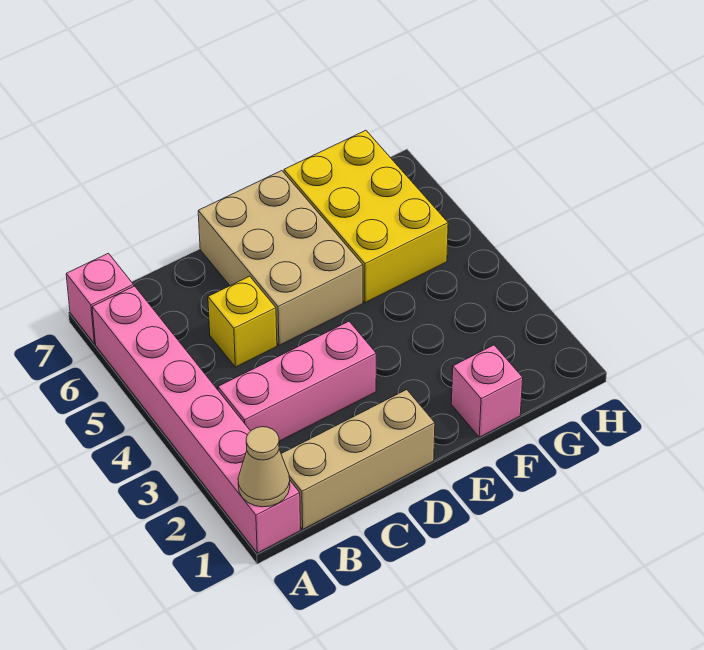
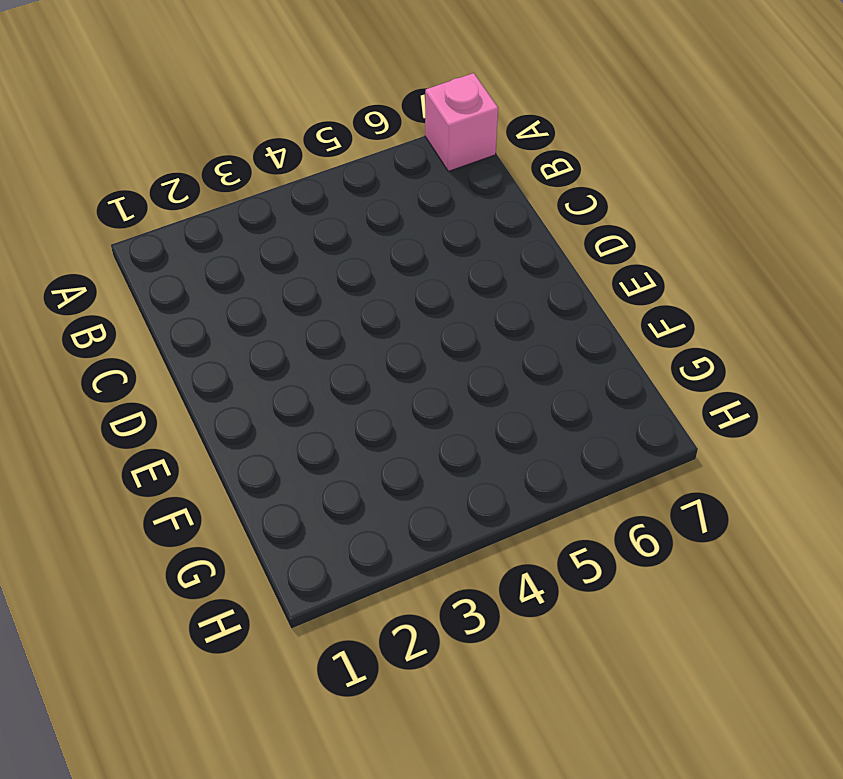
none -> pink 1x6 brick [92,286,300,553]
none -> tan 1x3 brick [281,390,435,529]

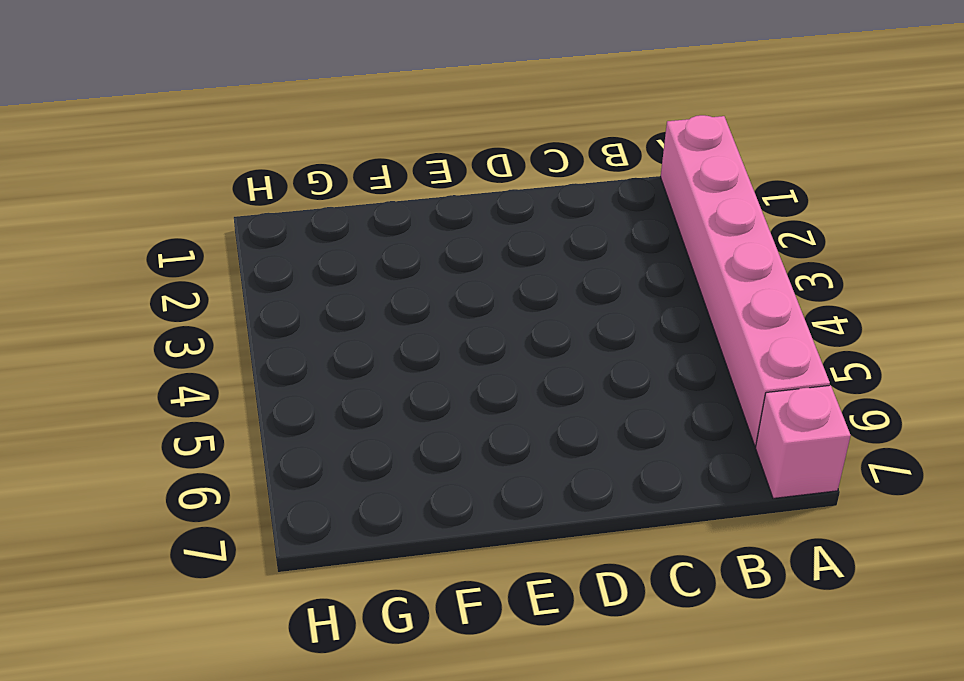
none -> tan 1x3 brick [281,390,435,529]
none -> pink 1x3 brick [218,321,376,441]

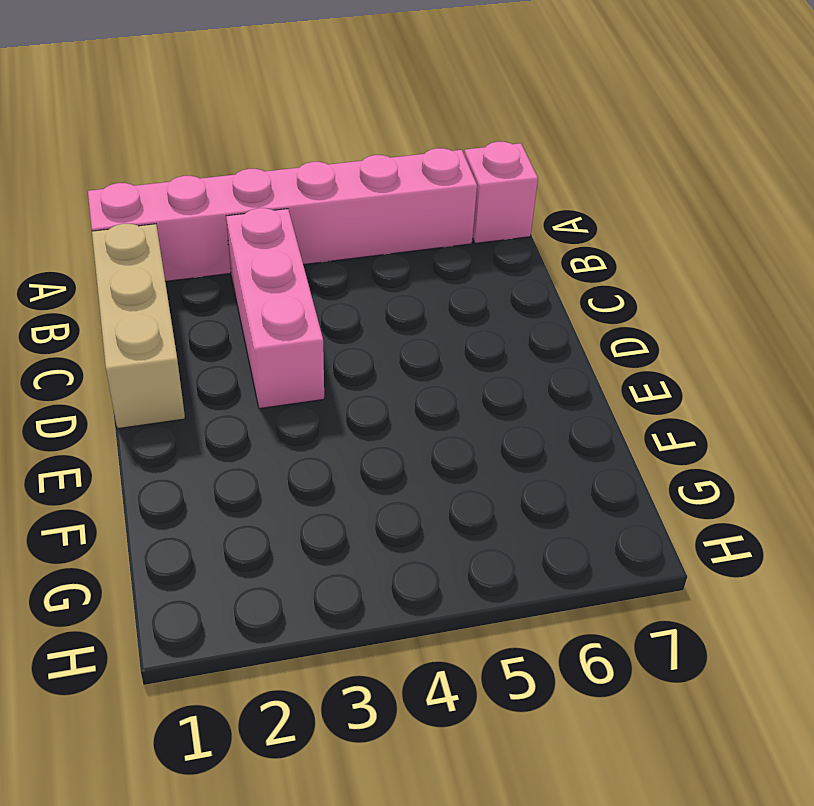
none -> yellow 1x1 brick [208,276,277,367]
none -> tan 2x3 brick [198,171,363,346]

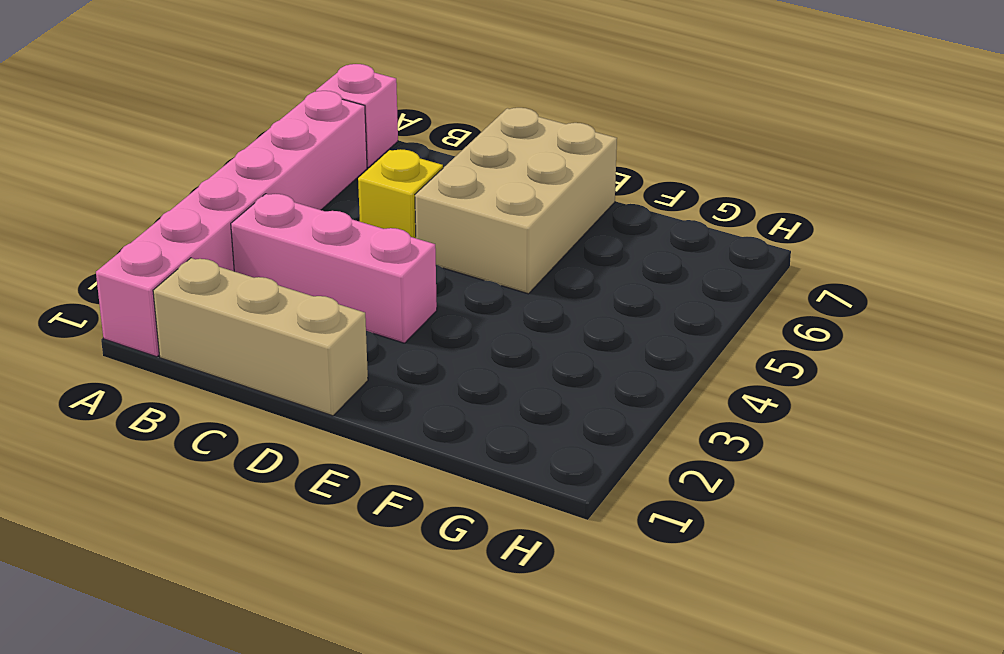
none -> pink 1x1 brick [451,345,523,437]
none -> yellow 2x3 brick [284,130,448,303]

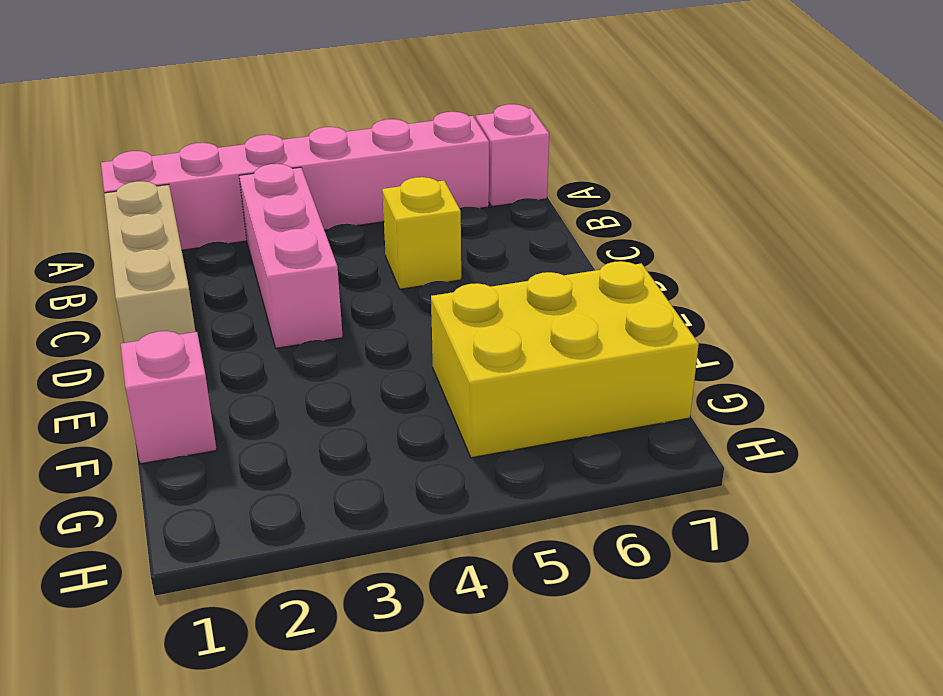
none -> tan 2x3 brick [198,171,363,346]
none -> tan 1x1 cone [238,427,290,507]

